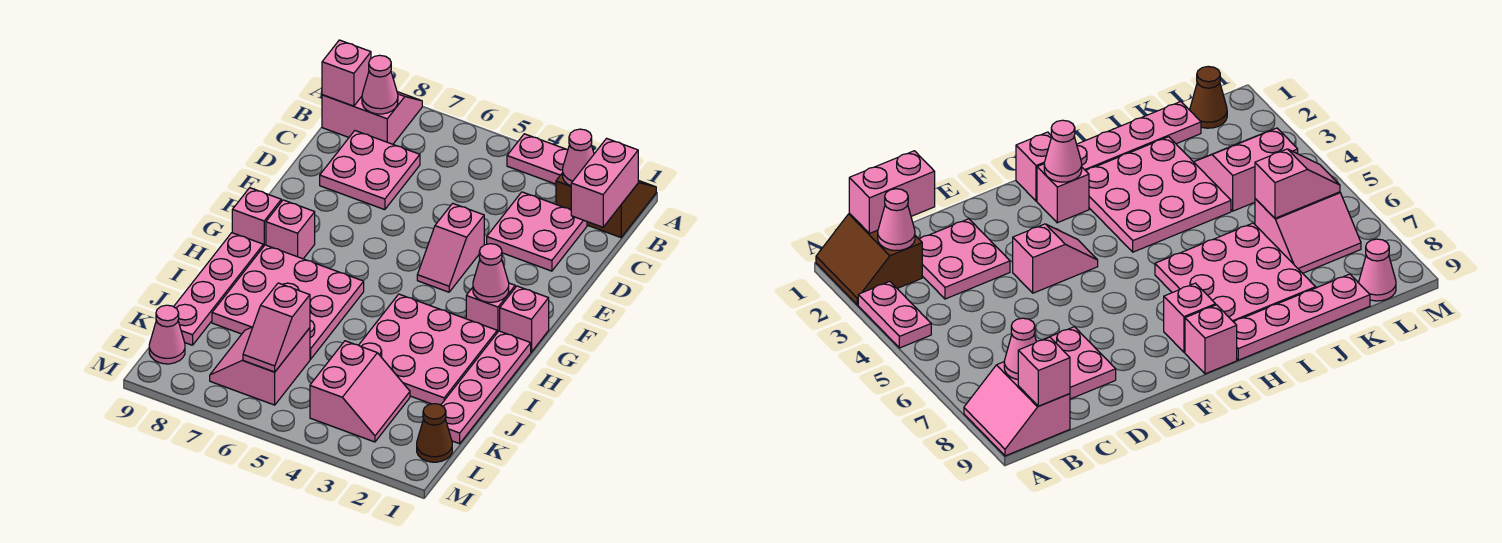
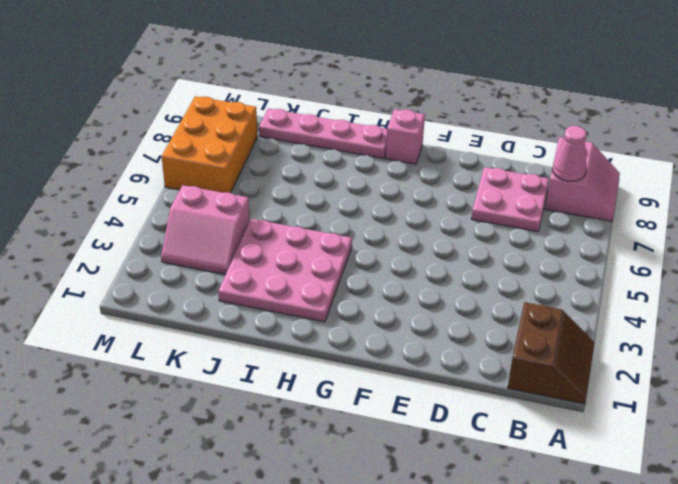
orange 2x3 brick [162,96,257,193] -> pink 2x2 slope [210,327,310,405]
none -> pink 1x2 plate [507,134,568,184]
none -> pink 2x2 plate [487,192,587,271]
none -> pink 1x2 slope [417,203,484,292]

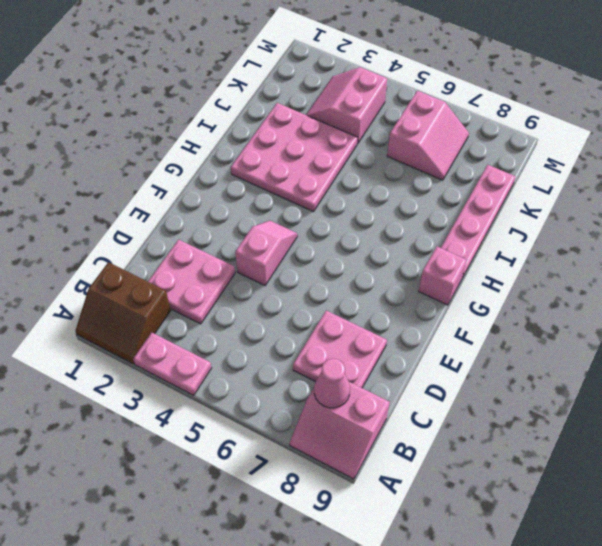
none -> pink 1x1 brick [500,286,549,352]
none -> pink 1x1 brick [466,283,515,333]
none -> pink 1x1 brick [266,200,315,259]

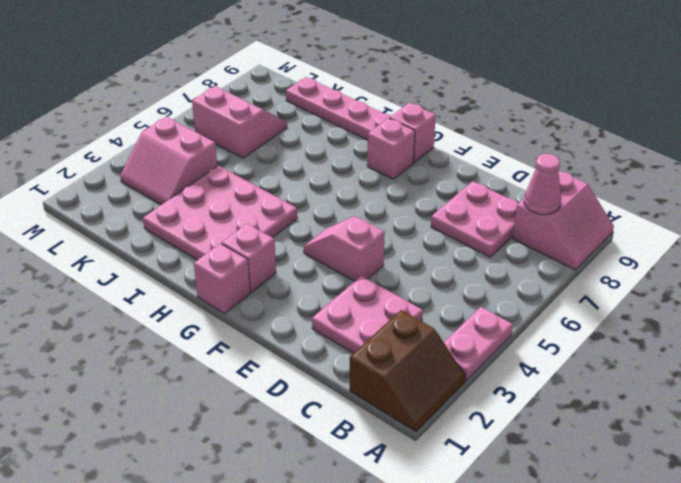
none -> pink 1x4 plate [441,331,531,444]
none -> pink 3x3 plate [212,245,364,359]
none -> brown 1x1 cone [417,404,452,462]

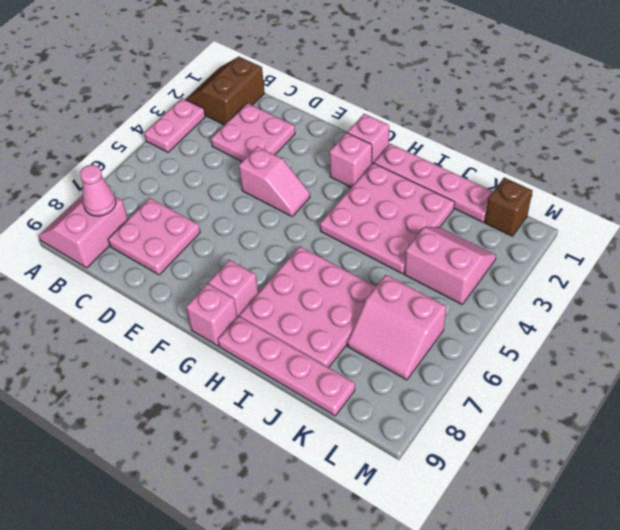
brown 1x1 brick [485,178,533,236] -> brown 1x1 cone [417,404,452,462]
none -> pink 1x1 cone [149,305,185,364]
none -> pink 1x2 brick [571,138,638,227]
none -> pink 1x1 cone [563,129,594,186]

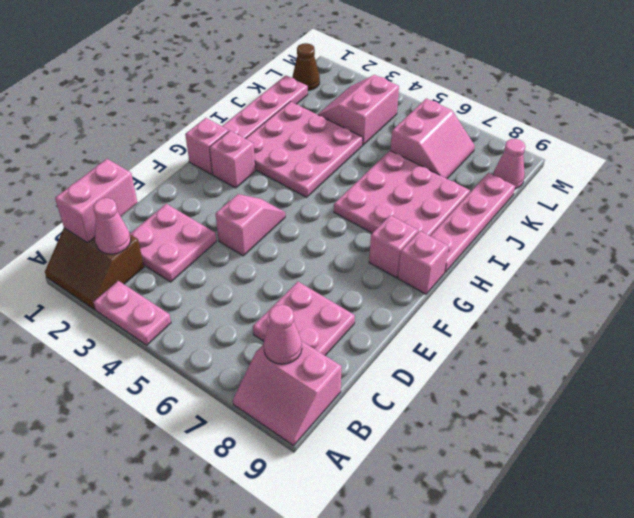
none -> pink 1x1 brick [322,40,371,106]
none -> pink 1x1 cone [473,244,509,302]
none -> pink 1x2 slope [243,283,310,372]

